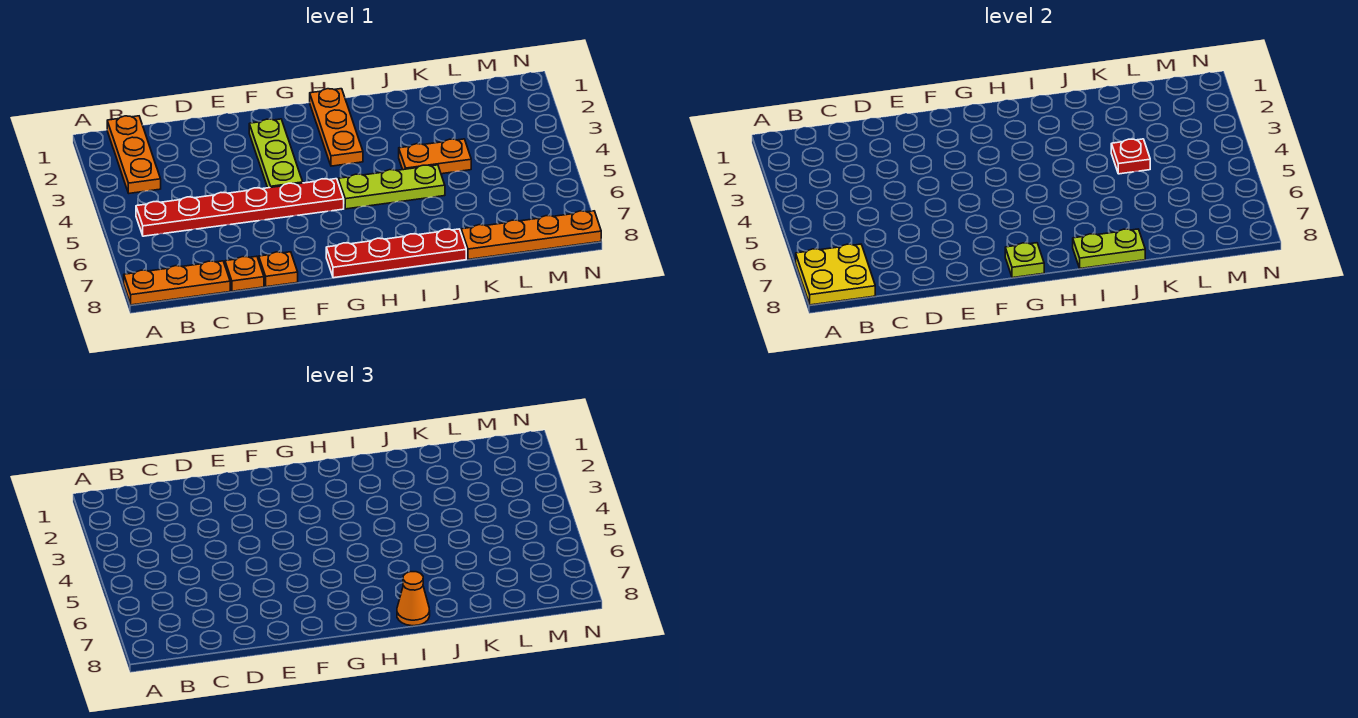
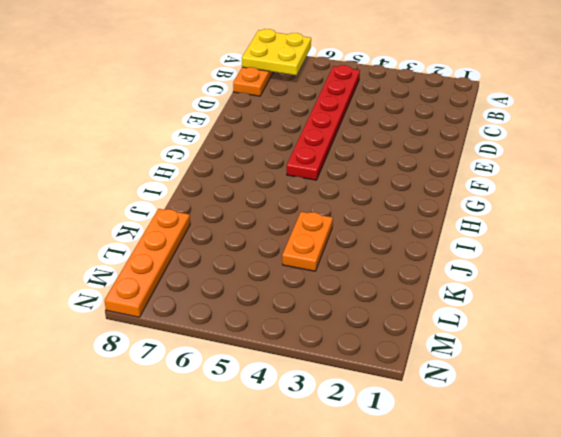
none -> orange 1x3 plate [107,116,161,193]
none -> orange 1x1 plate [225,256,264,291]
none -> orange 1x1 plate [259,252,298,287]

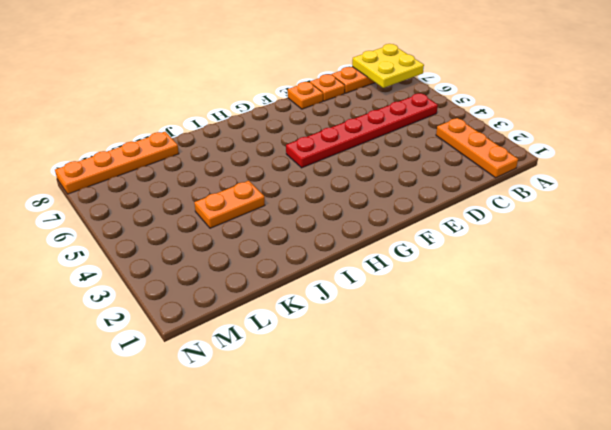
none -> lime 1x3 plate [249,119,303,188]
none -> red 1x4 plate [326,229,466,278]
none -> orange 1x3 plate [310,89,363,166]

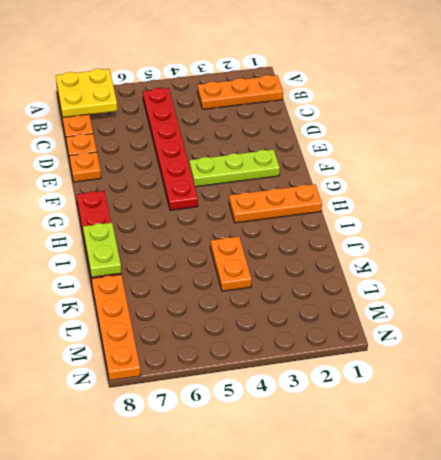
none -> lime 1x3 plate [338,165,445,209]
none -> lime 1x1 plate [1005,243,1044,278]
none -> red 1x1 plate [1111,139,1150,174]

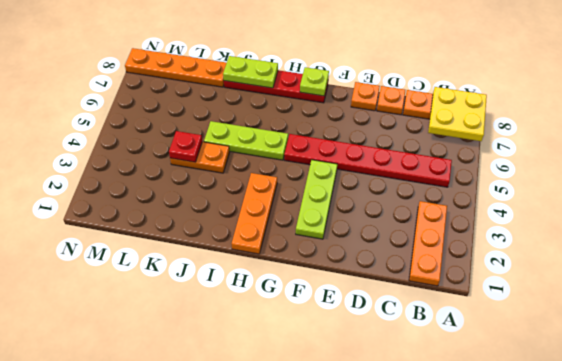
none -> orange 1x1 cone [397,572,430,626]

